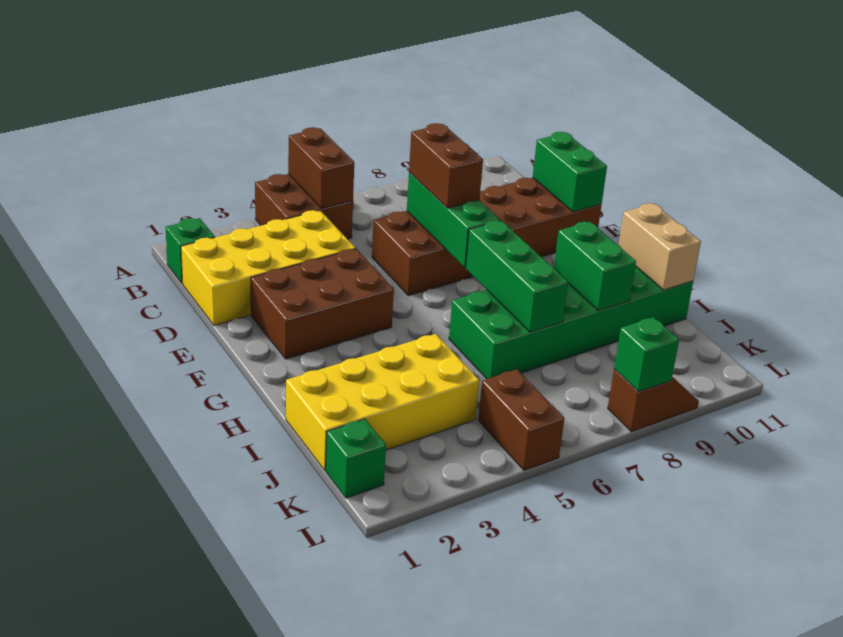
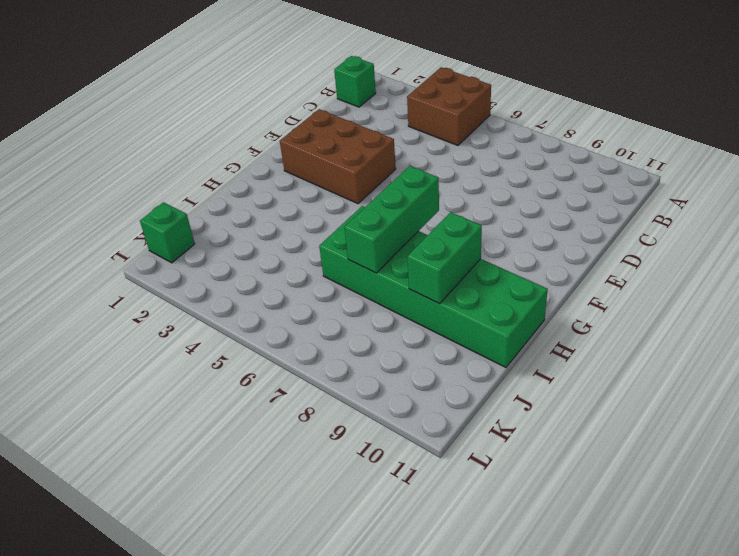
none -> yellow 2x4 brick [181,210,355,325]
none -> brown 2x6 brick [372,178,602,296]
none -> yellow 2x4 brick [286,334,479,470]

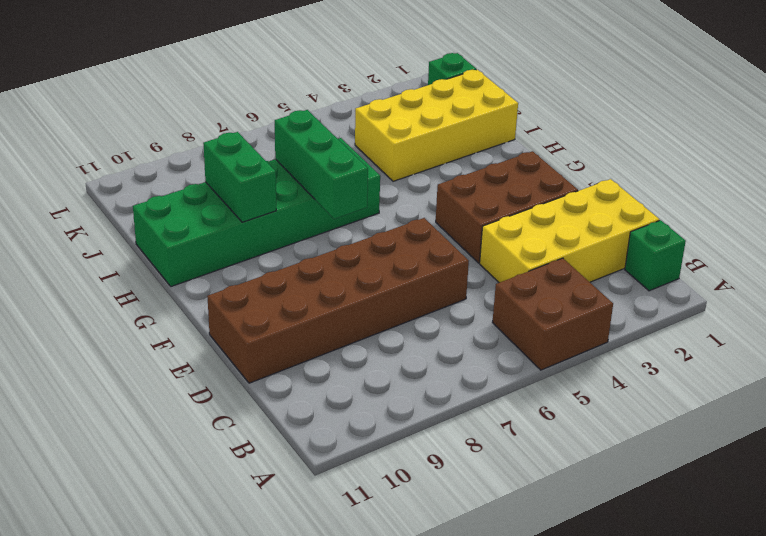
none -> brown 1x2 brick [478,369,564,470]
none -> brown 1x2 slope [608,369,699,432]
none -> brown 1x2 brick [288,127,354,208]

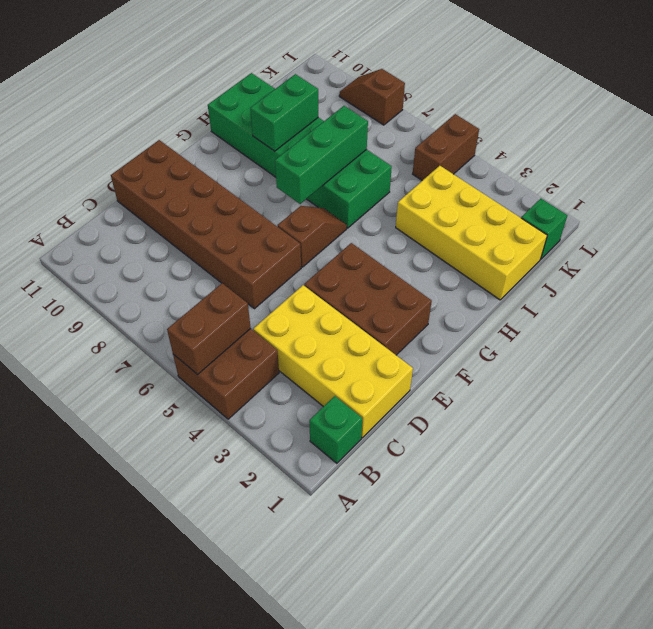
brown 1x2 slope [278,206,347,267] -> none
none -> green 1x3 brick [407,172,500,268]
none -> green 1x2 brick [533,132,607,212]
none -> tan 1x2 brick [619,203,701,290]

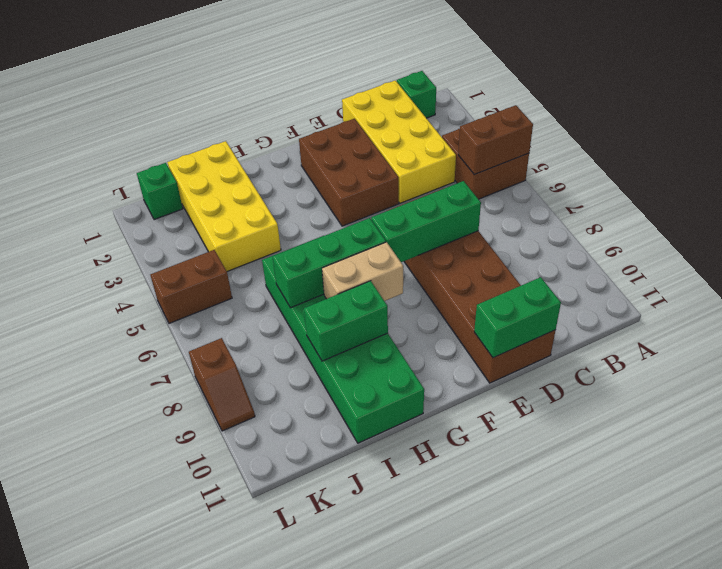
tan 1x2 brick [322,242,403,301] -> tan 1x2 brick moved to [619,203,701,290]
none -> green 1x1 brick [614,317,679,392]
none -> brown 1x2 brick [409,123,483,208]

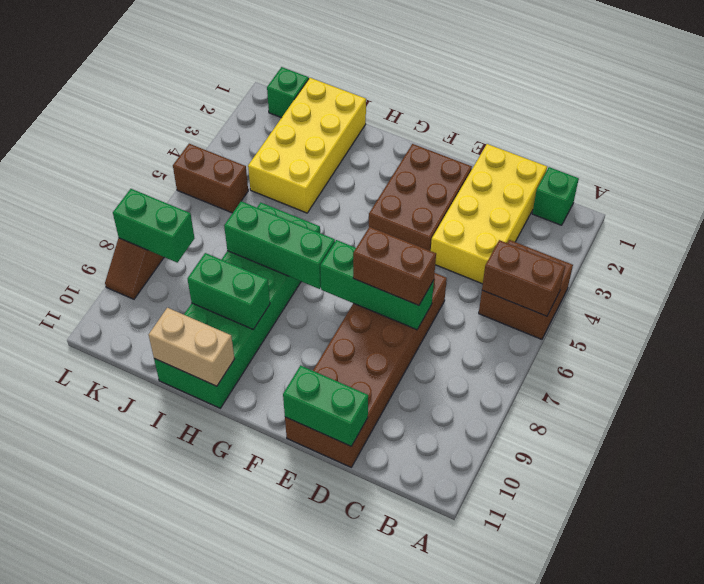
green 1x2 brick [113,189,195,262] -> green 1x1 brick [614,317,679,392]

